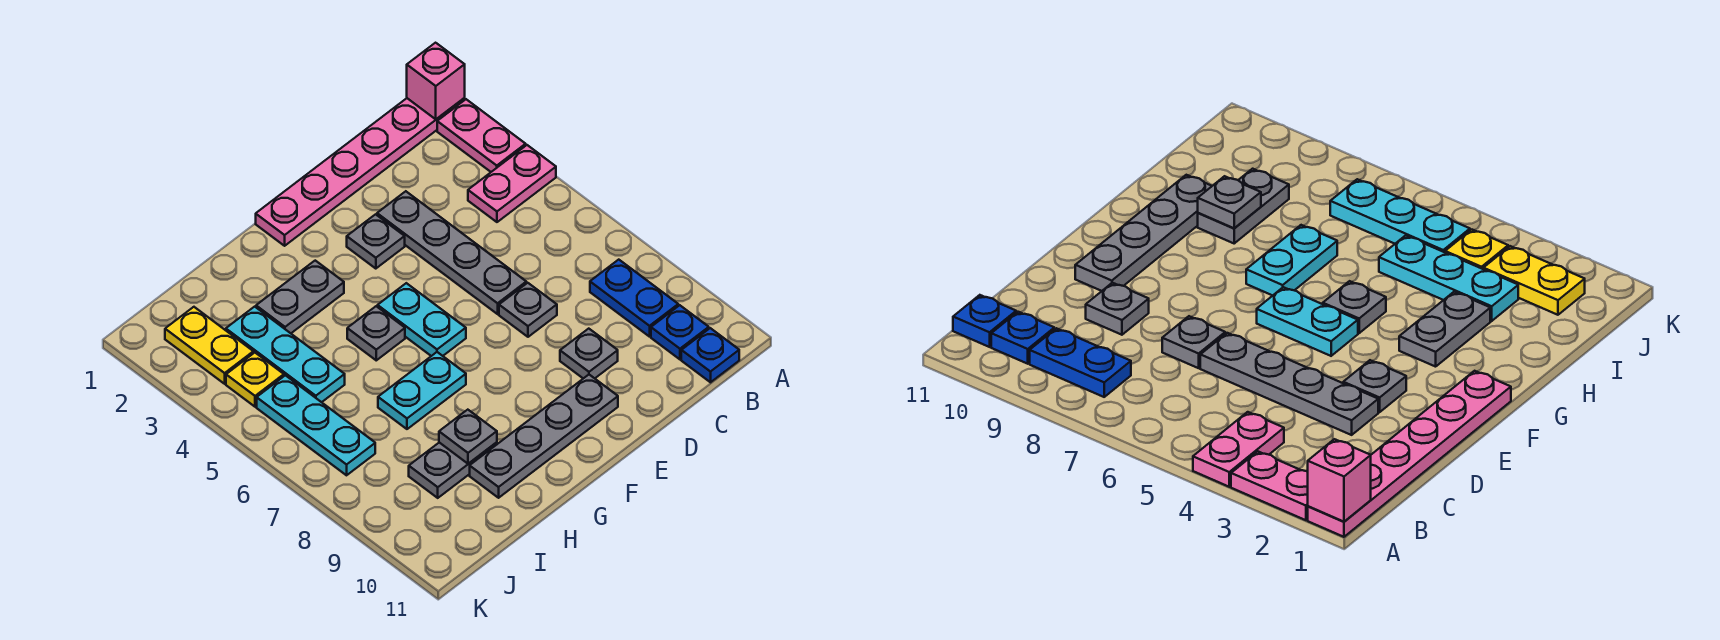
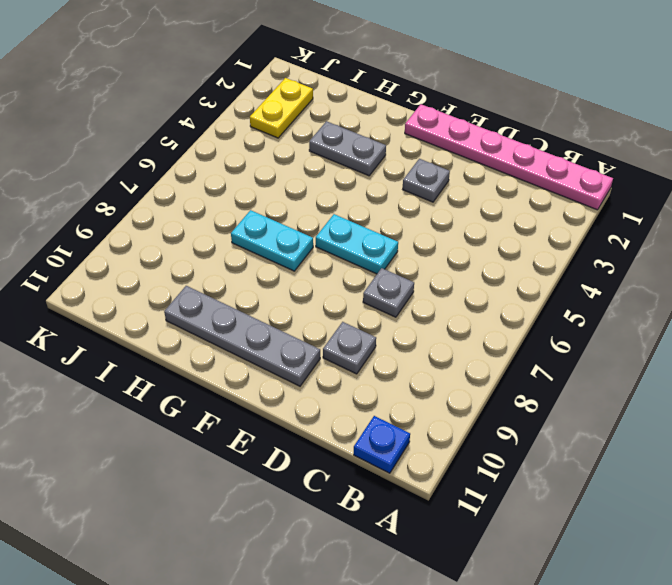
cyan 1x2 plate [316,214,398,274] -> cyan 1x2 plate turned to [378,283,466,356]
none -> pink 1x2 plate [437,99,526,172]
none -> pink 1x2 plate [468,145,556,222]
none -> blue 1x2 plate [590,260,678,337]

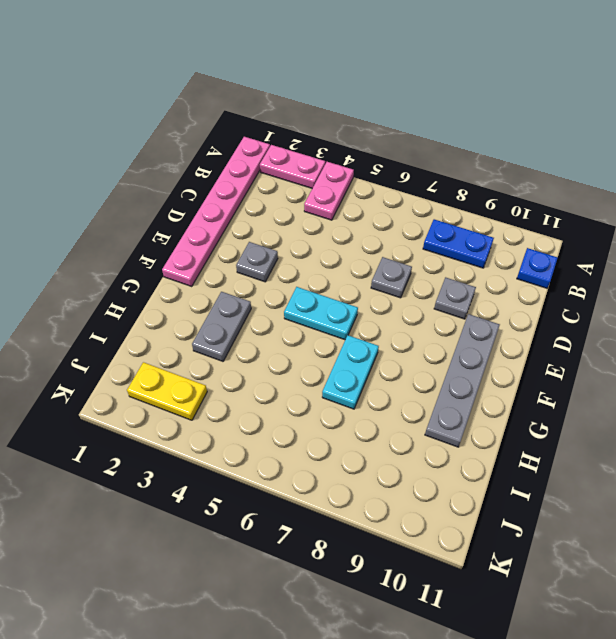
none -> blue 1x1 plate [651,305,709,359]
none -> grey 1x4 plate [377,191,526,314]
none -> grey 1x1 plate [347,306,405,360]

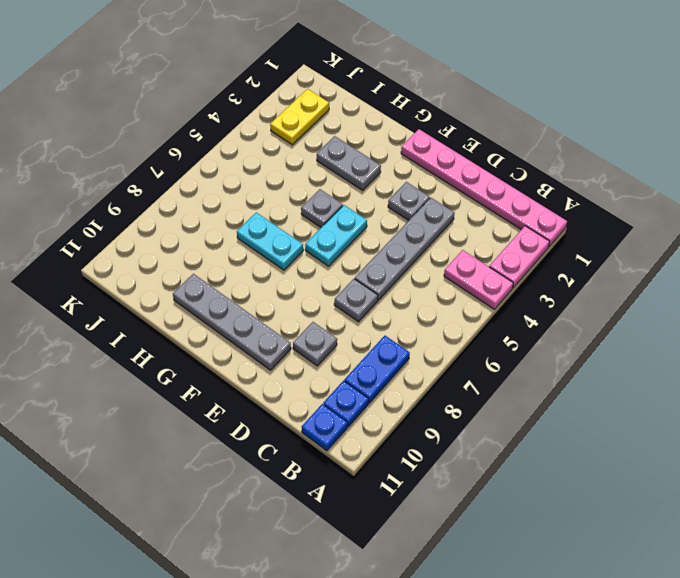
none -> grey 1x2 plate [409,442,497,498]
none -> cyan 1x3 plate [226,307,345,402]
none -> yellow 1x1 plate [226,353,284,407]

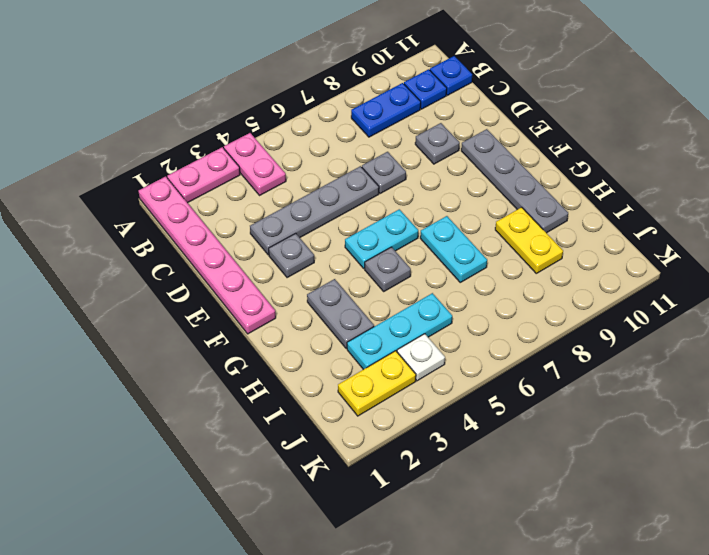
yellow 1x2 plate [495,207,563,273] -> grey 1x2 plate [409,442,497,498]
white 1x1 plate [397,334,445,381] -> yellow 1x1 plate [226,353,284,407]
none -> cyan 1x3 plate [257,375,375,475]
none -> pink 1x1 brick [407,43,465,119]
none -> grey 1x1 plate [439,410,497,464]

